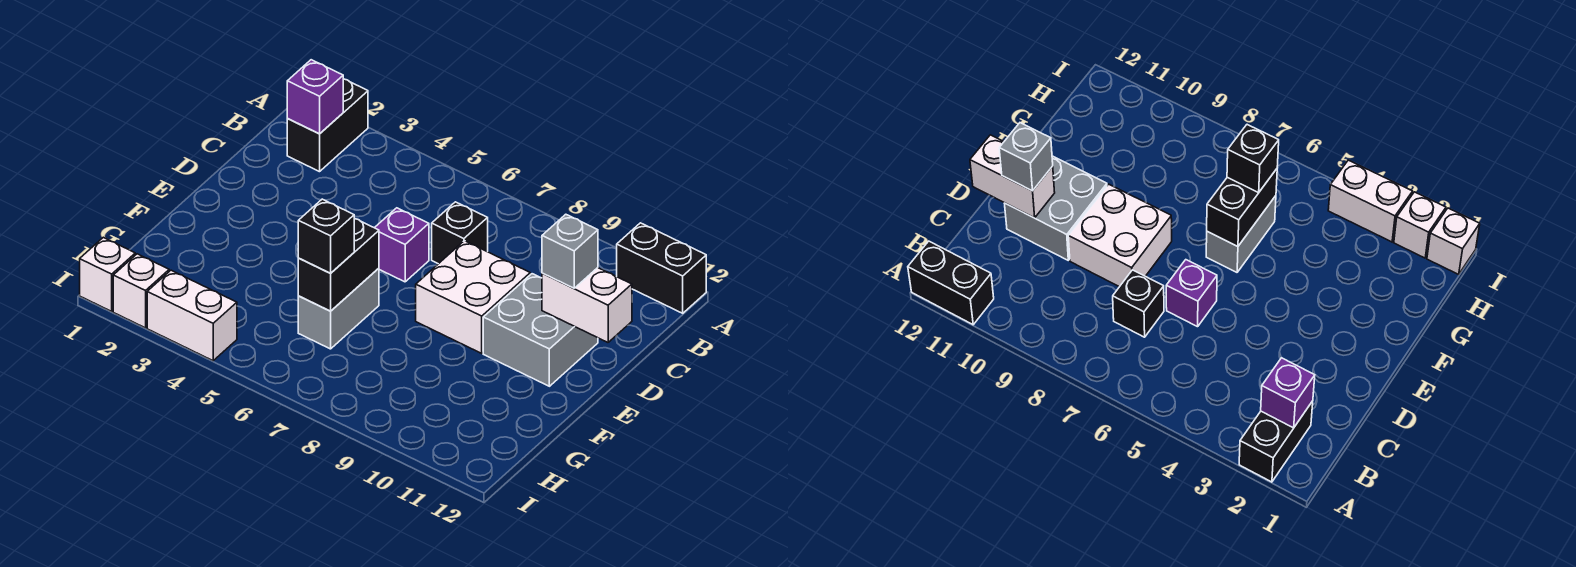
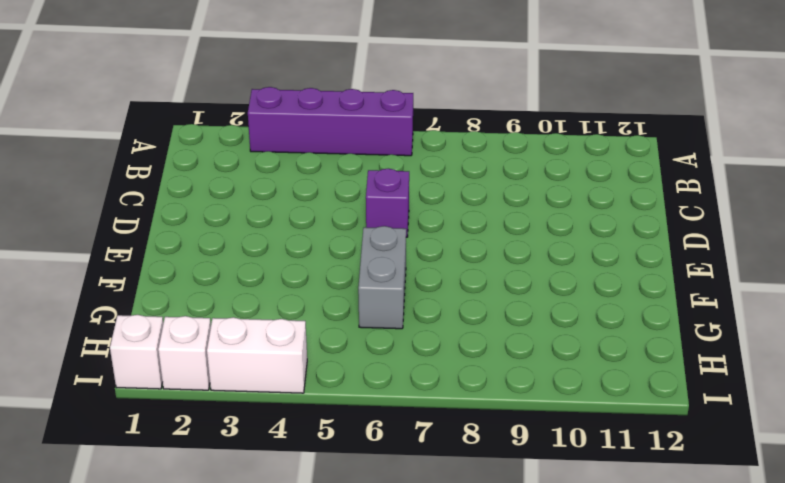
purple 1x4 brick [248,87,413,156] -> none
none -> black 1x2 brick [287,79,368,172]
none -> black 1x2 brick [617,223,706,313]
none -> black 1x1 brick [432,202,488,264]

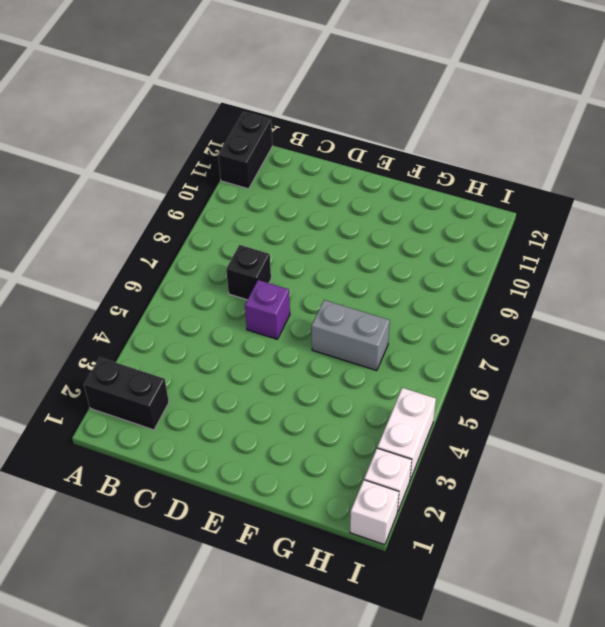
none -> white 2x2 brick [416,241,530,353]
none -> grey 2x2 brick [483,274,598,386]
none -> purple 1x1 brick [287,60,343,134]

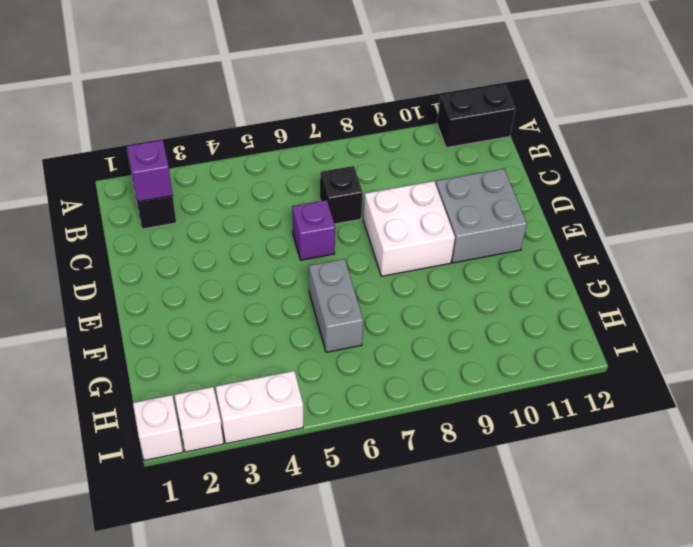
none -> white 1x2 brick [542,268,632,342]
none -> black 1x2 brick [298,219,379,311]
none -> grey 1x1 brick [542,214,598,288]

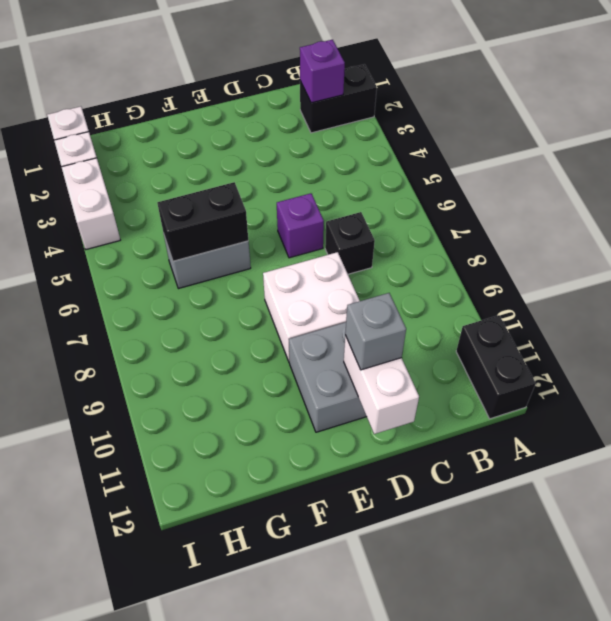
none -> black 1x1 brick [298,199,355,273]

